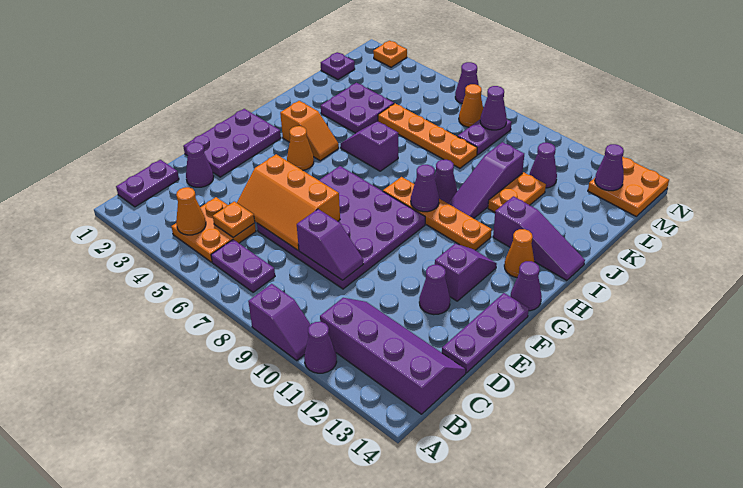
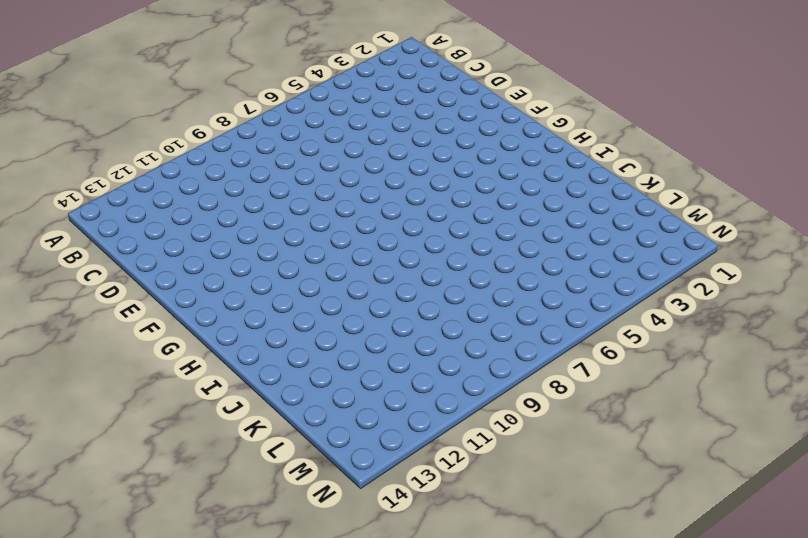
none -> purple 1x2 slope [248,284,311,360]
none -> purple 1x1 cone [304,322,337,373]
none -> purple 1x2 plate [116,160,179,207]
none -> orange 2x2 plate [171,197,256,262]

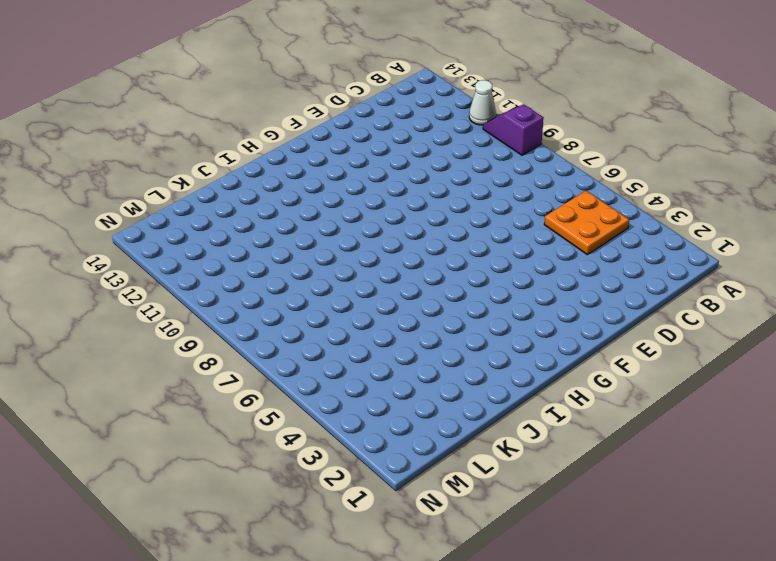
white 1x1 cone [469,80,496,125] -> purple 1x1 cone [304,322,337,373]
none -> purple 1x2 plate [116,160,179,207]
none -> purple 1x2 plate [211,240,275,292]
none -> purple 2x4 slope [320,298,466,414]
none -> purple 1x1 cone [186,142,214,187]

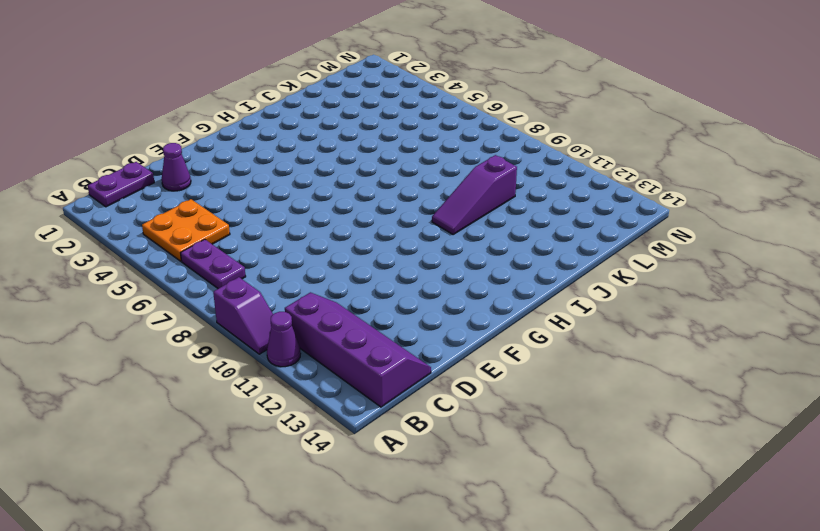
none -> purple 4x4 plate [257,166,425,289]
none -> purple 1x3 plate [442,293,529,373]
none -> purple 2x3 plate [183,109,281,177]
none -> purple 1x1 cone [419,265,450,315]

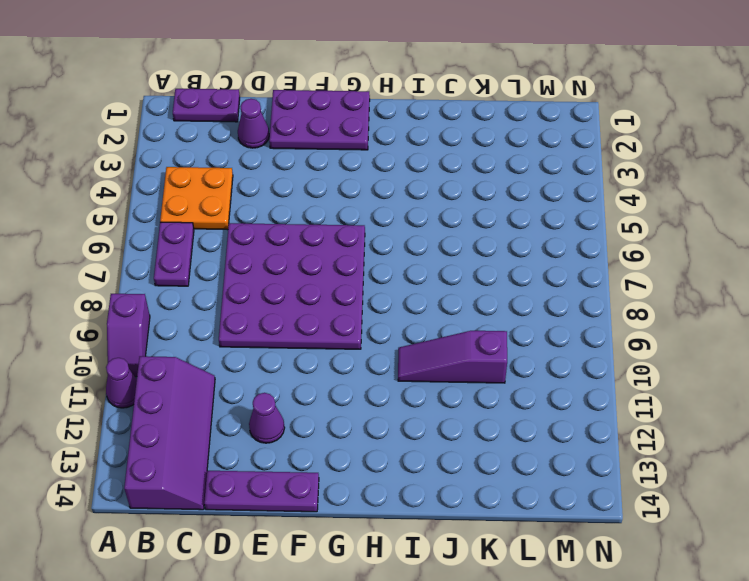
none -> purple 1x2 slope [435,244,497,301]
none -> orange 1x1 cone [287,126,314,170]
none -> purple 1x1 cone [510,261,542,311]
none -> orange 1x2 slope [280,101,339,161]

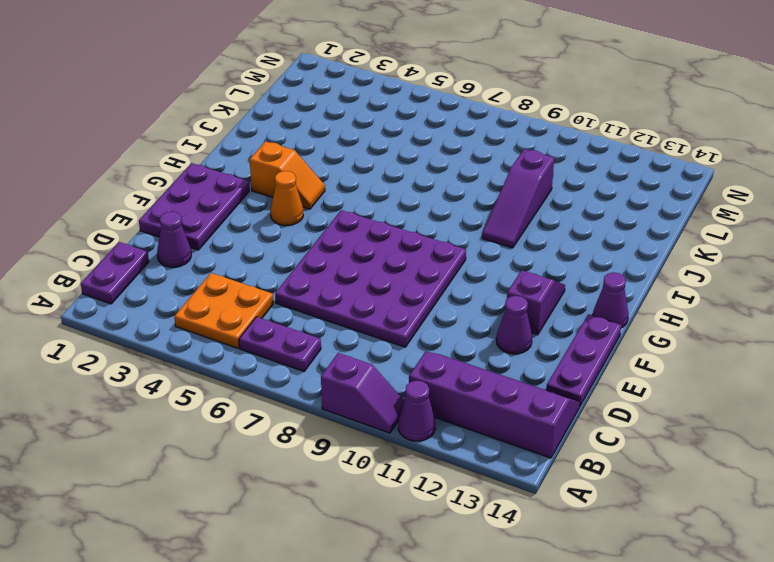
none -> orange 1x4 plate [383,177,492,250]
none -> orange 1x1 cone [504,229,534,277]
none -> purple 1x2 slope [341,121,398,171]
none -> purple 1x1 cone [434,160,457,203]

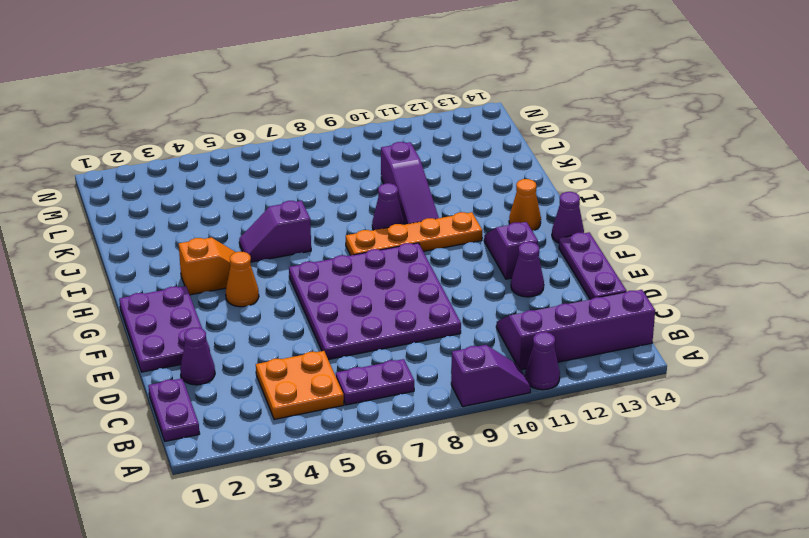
none -> purple 1x3 slope [493,196,585,281]
none -> purple 2x2 plate [321,83,394,133]
none -> orange 1x2 plate [488,172,546,212]
none -> orange 1x4 plate [378,103,477,168]

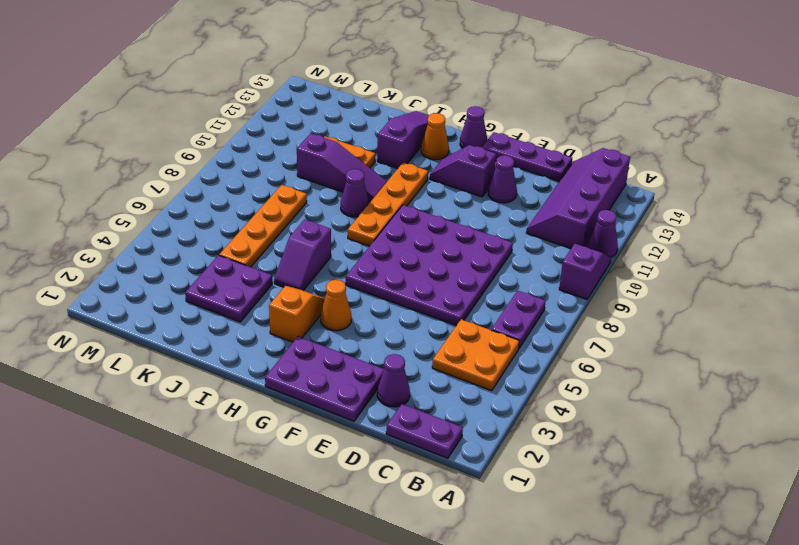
none -> purple 1x1 plate [321,52,355,80]
none -> purple 1x2 plate [458,120,512,155]
none -> purple 1x1 cone [530,143,557,188]
none -> orange 1x1 cone [459,84,483,127]

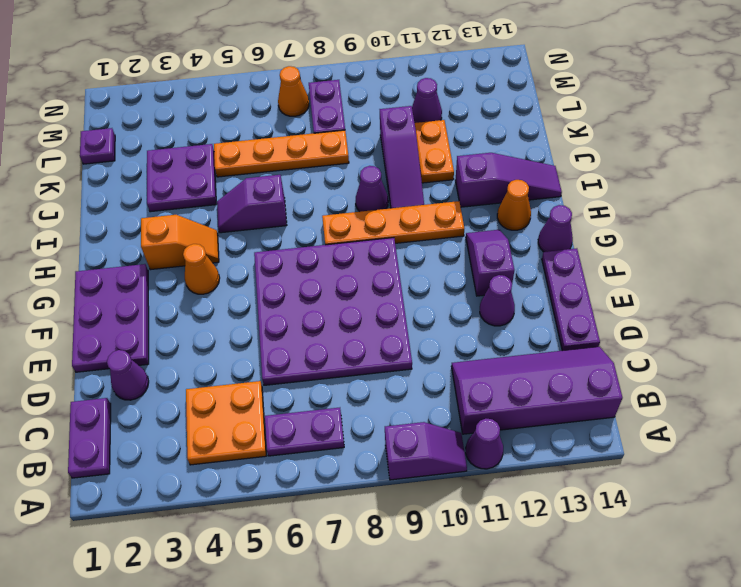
none -> orange 2x2 plate [588,157,669,216]
none -> orange 1x1 plate [373,41,407,67]
none -> purple 1x1 cone [455,62,479,104]
none -> orange 1x1 cone [176,187,206,235]

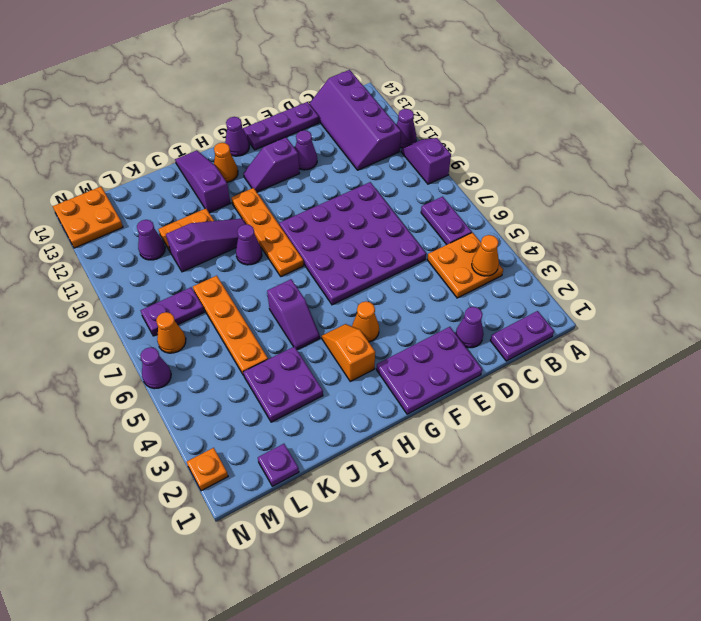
none -> orange 1x1 plate [213,201,255,237]
none -> orange 2x3 slope [237,154,340,250]
none -> purple 1x2 slope [297,209,363,280]
none -> purple 1x1 cone [411,165,439,212]

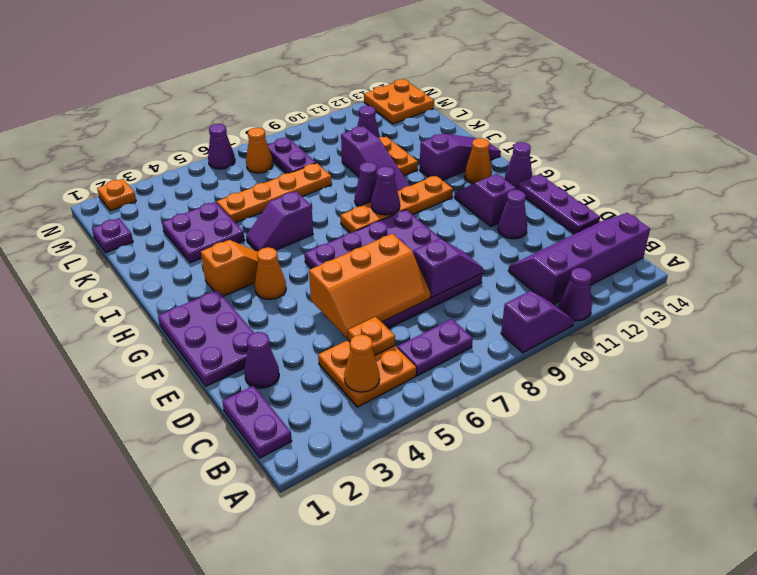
none -> purple 1x1 cone [480,86,507,130]
none -> purple 1x1 cone [595,144,624,191]

